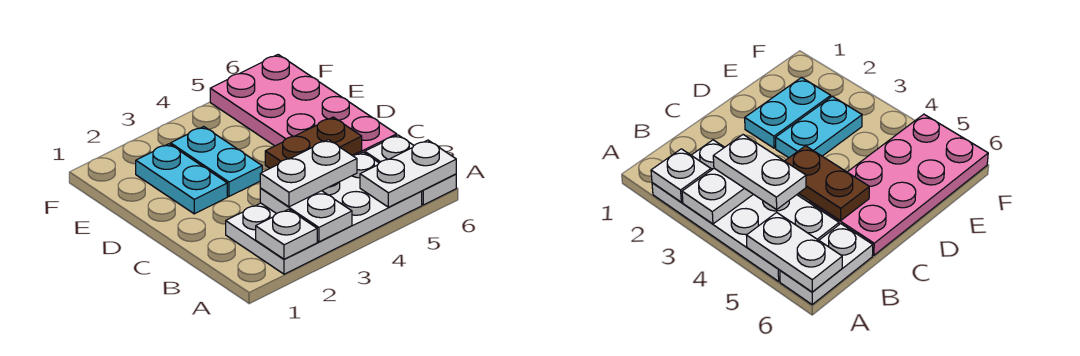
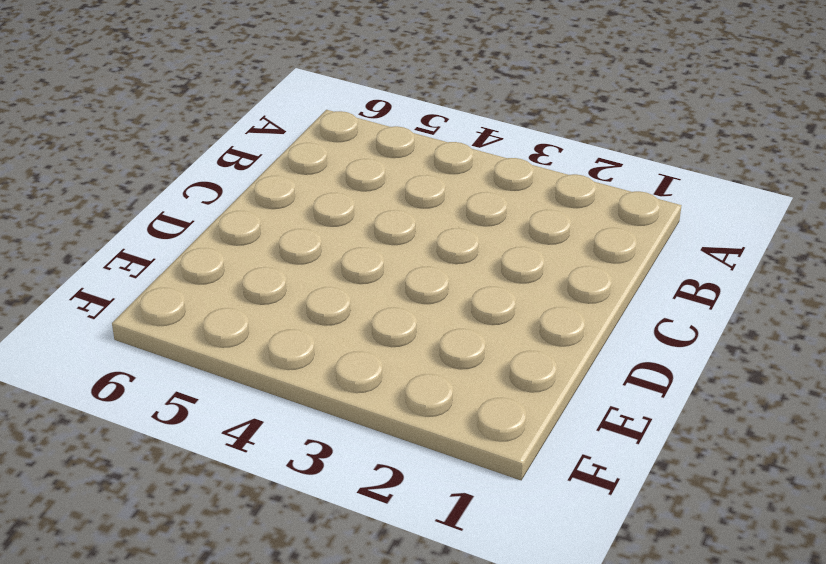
none -> white 2x4 plate [226,152,422,274]
none -> white 1x2 plate [365,135,456,205]

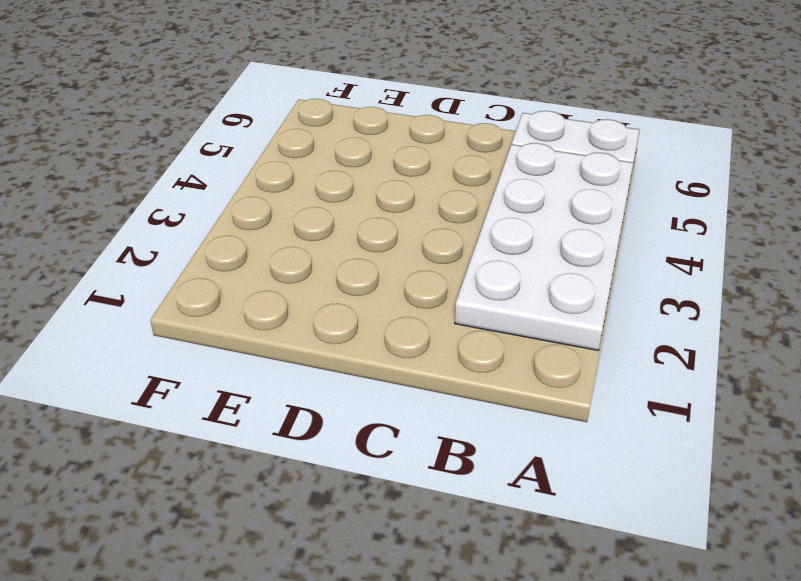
none -> pink 2x4 plate [210,55,397,156]
none -> cyan 1x2 plate [136,144,227,214]

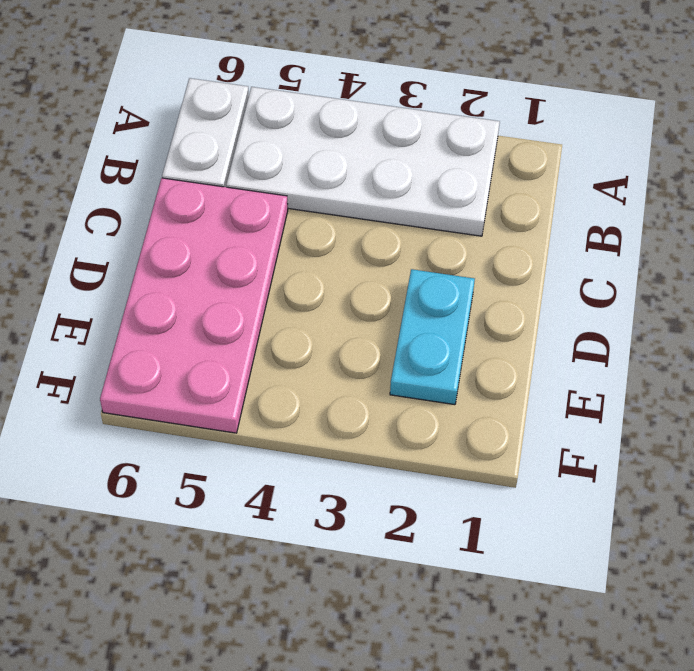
none -> cyan 1x2 plate [171,127,262,196]
none -> white 1x1 plate [256,209,317,259]

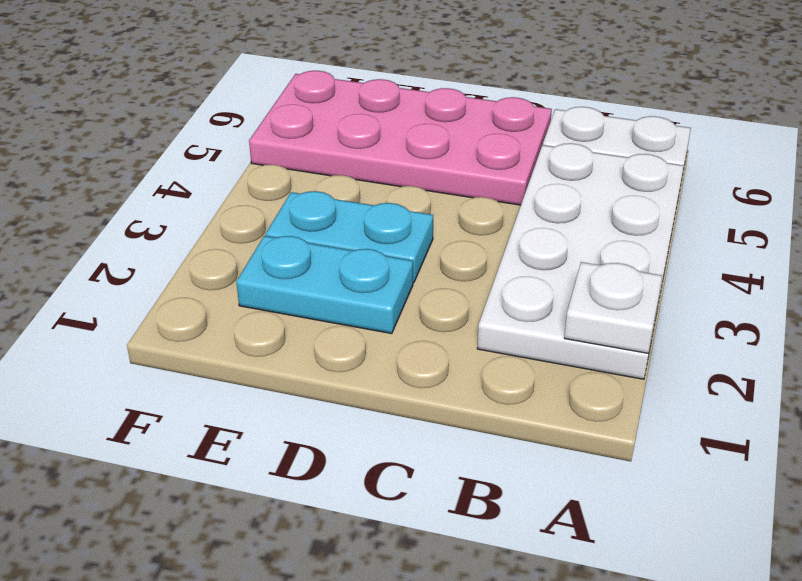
none -> white 1x2 plate [260,189,352,242]
none -> white 1x2 plate [360,140,456,207]

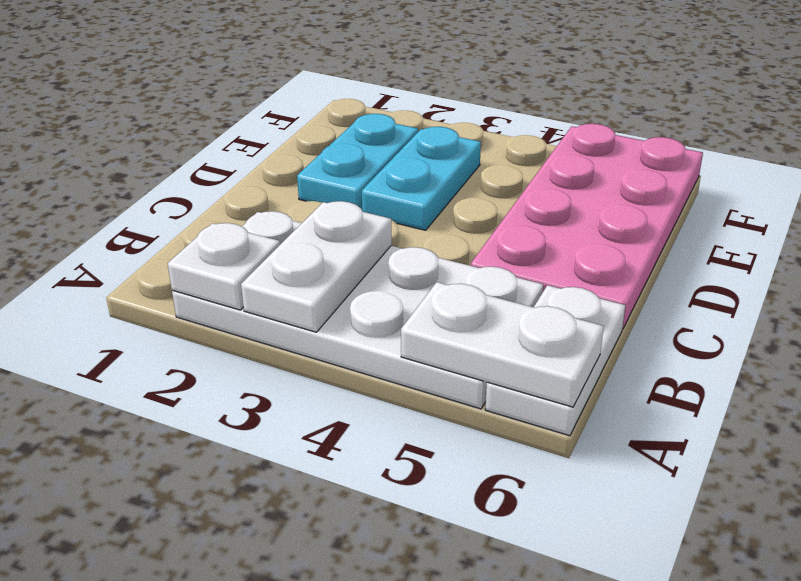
none -> brown 1x2 plate [265,117,362,168]
none -> white 1x2 plate [260,140,357,207]

